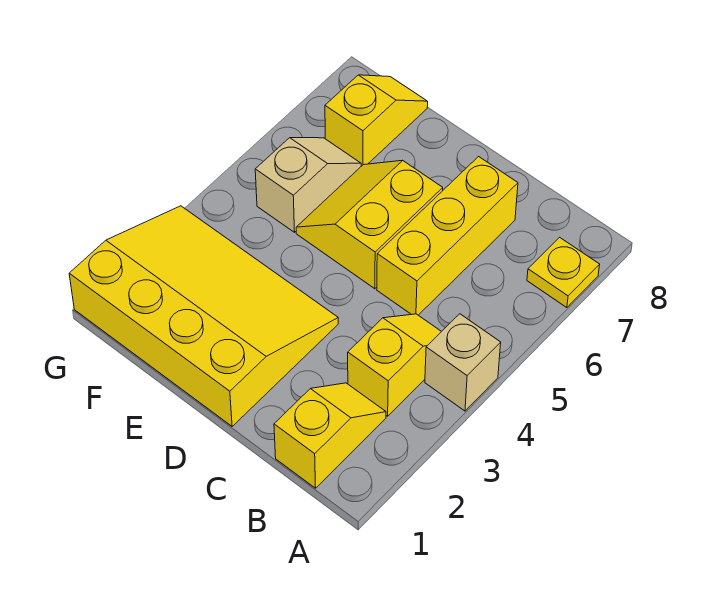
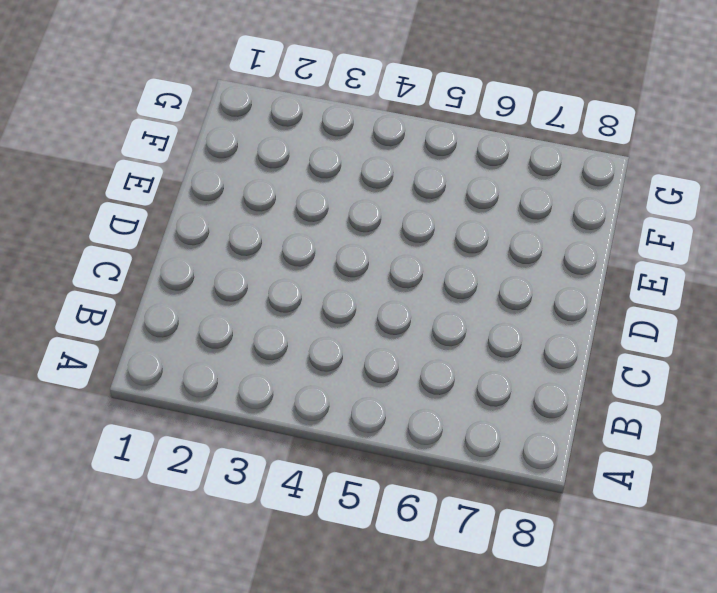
none -> tan 1x1 brick [425,314,501,411]
none -> yellow 1x1 plate [527,237,600,308]

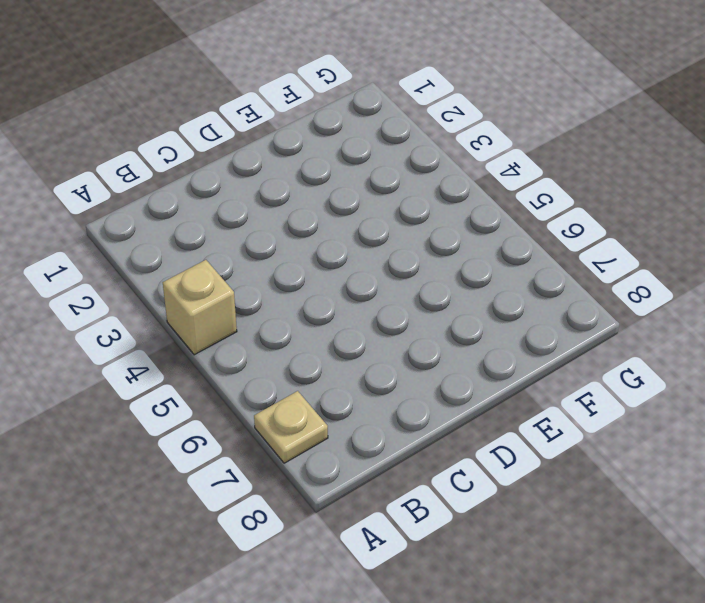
tan 1x1 plate [254,391,328,463] -> yellow 1x1 plate [527,237,600,308]
none -> yellow 1x2 slope [274,383,386,488]
none -> yellow 1x2 slope [348,314,441,416]

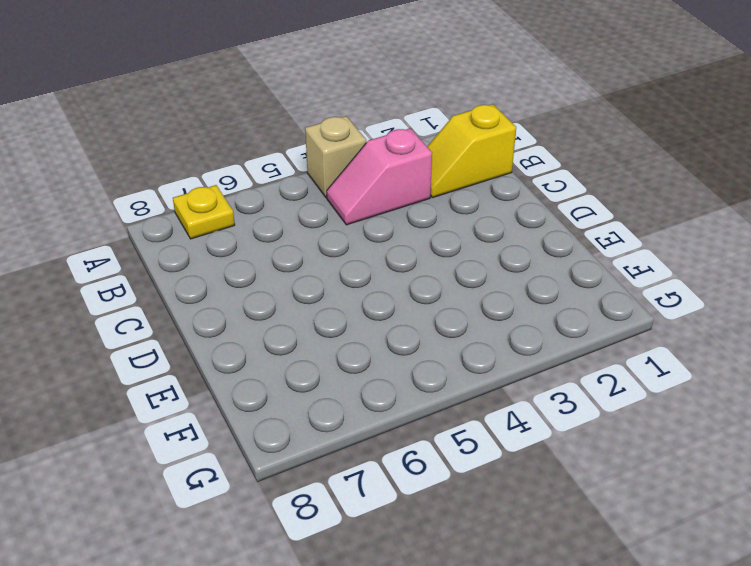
pink 1x2 slope [327,128,432,225] -> yellow 1x2 slope [348,314,441,416]
none -> yellow 1x3 brick [377,157,518,315]
none -> yellow 3x4 slope [69,206,338,426]

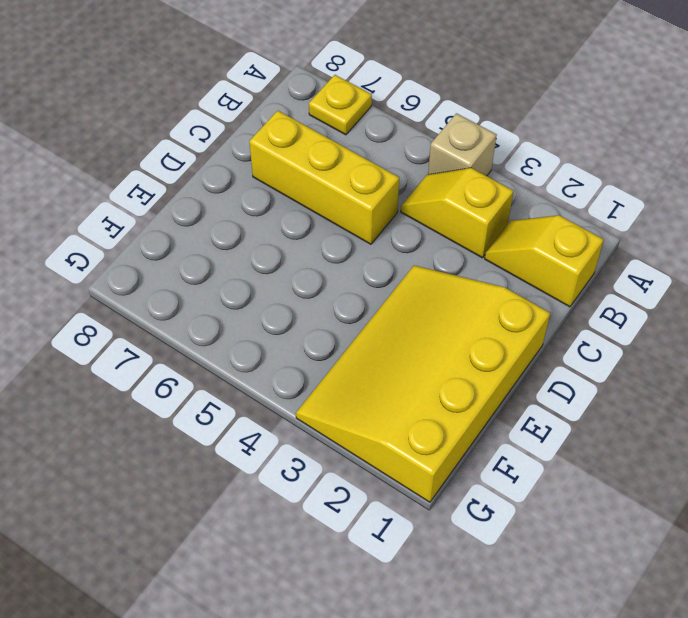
none -> yellow 2x2 slope [296,160,443,289]
none -> tan 1x2 slope [255,138,361,232]

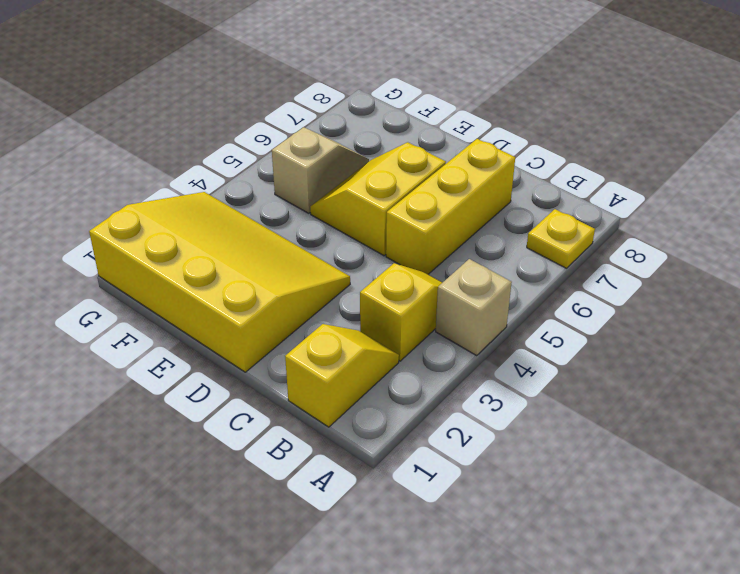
none -> yellow 1x2 slope [325,75,428,166]

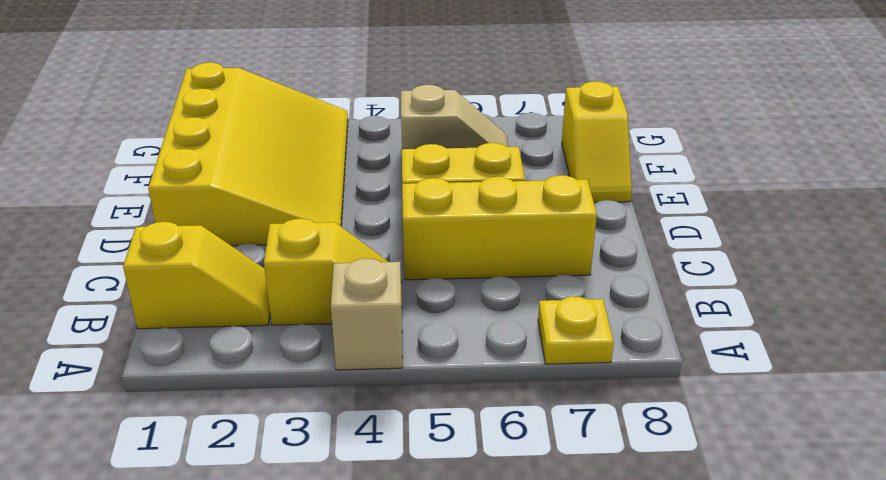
yellow 1x2 slope [562,82,632,203] -> yellow 1x2 slope turned to [325,75,428,166]

